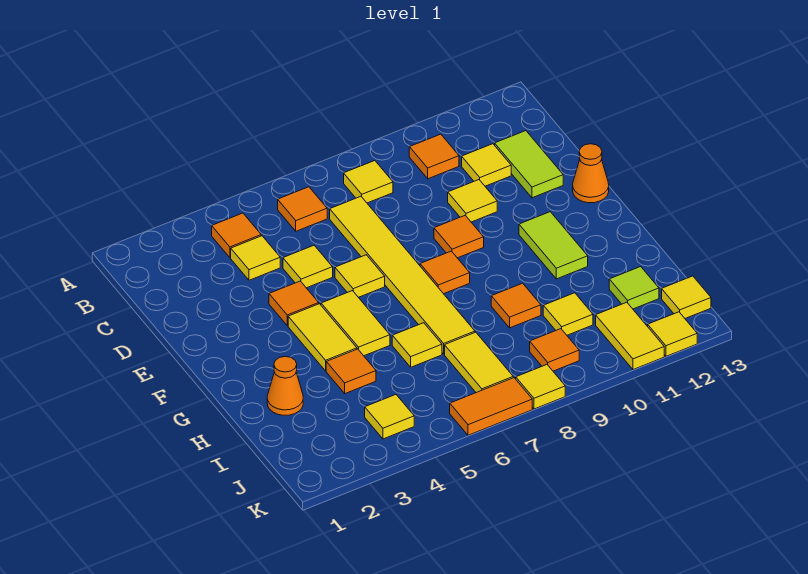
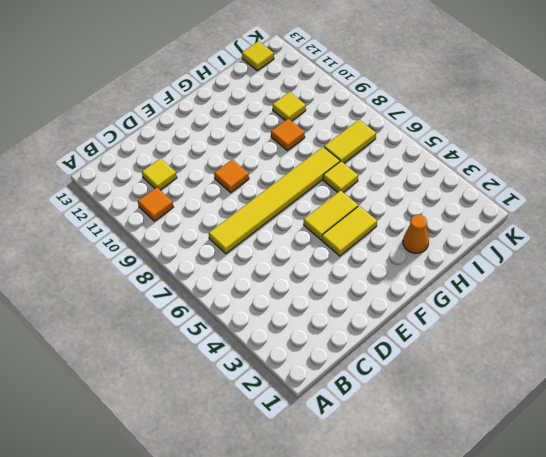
none -> orange 1x1 tile [212,213,261,258]
none -> orange 1x1 tile [278,187,327,231]
none -> yellow 1x1 tile [344,161,393,203]
none -> yellow 1x1 tile [231,236,280,280]

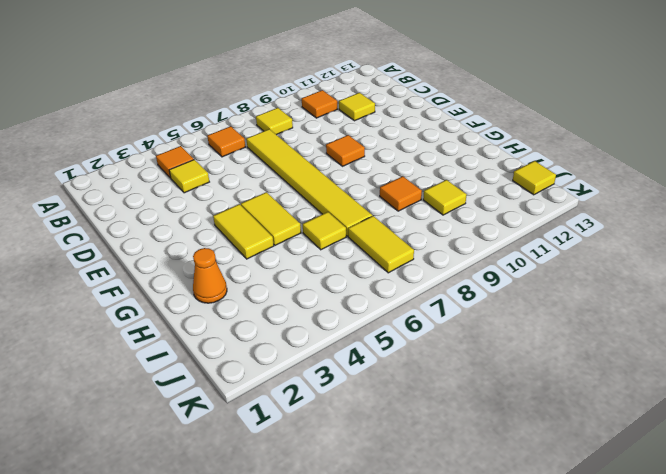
none -> lime 1x2 tile [495,131,563,198]
none -> yellow 1x1 tile [283,245,333,288]
none -> yellow 1x1 tile [448,180,497,222]
none -> orange 1x1 tile [269,281,319,326]

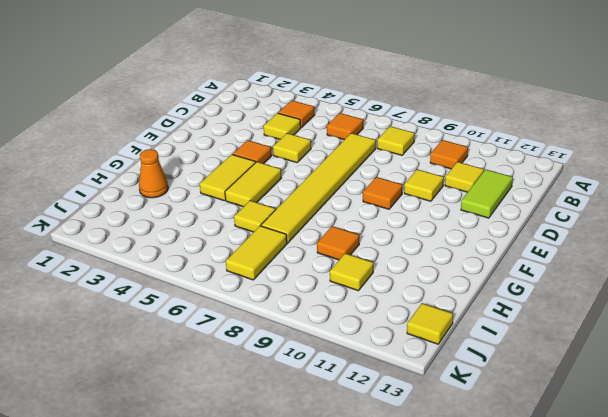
none -> yellow 1x1 tile [335,255,385,297]
none -> orange 1x1 cone [573,144,609,203]
none -> orange 1x1 tile [420,251,470,294]
none -> lime 1x2 tile [519,212,588,279]

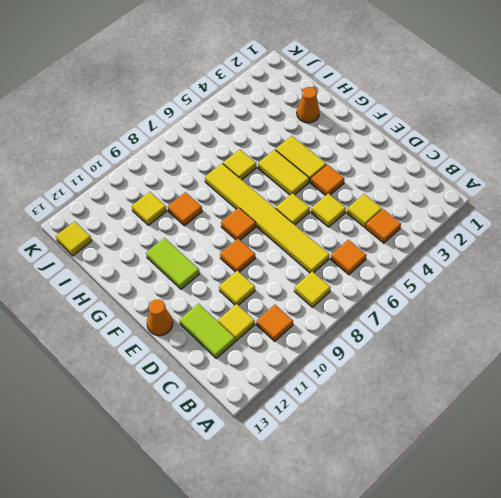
none -> orange 1x1 tile [326,349,376,393]
none -> yellow 1x2 tile [445,332,513,393]
none -> lime 1x1 tile [609,267,659,309]
none -> yellow 1x1 tile [365,395,414,439]

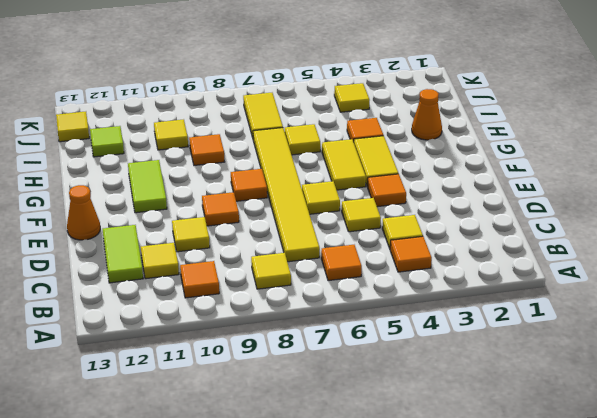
none -> orange 1x1 tile [530,329,579,371]
none -> yellow 1x2 tile [596,302,664,370]
none -> orange 1x2 tile [450,378,532,435]
none -> yellow 1x1 tile [516,365,565,409]

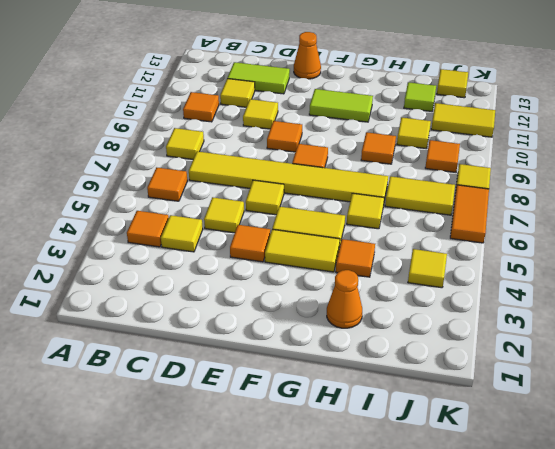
none -> yellow 1x1 tile [648,312,697,356]

